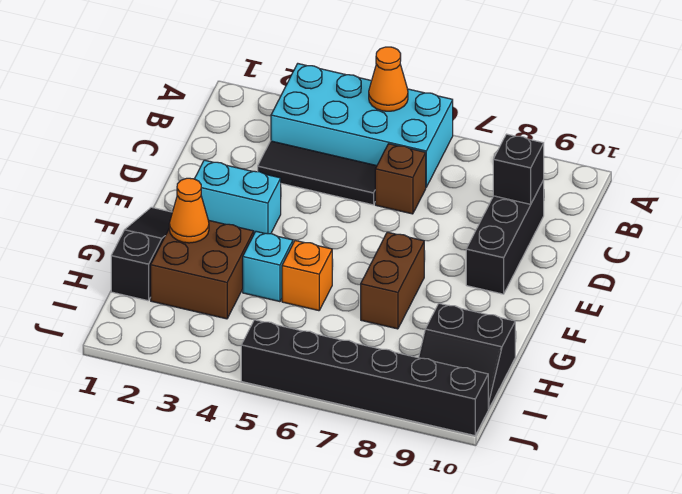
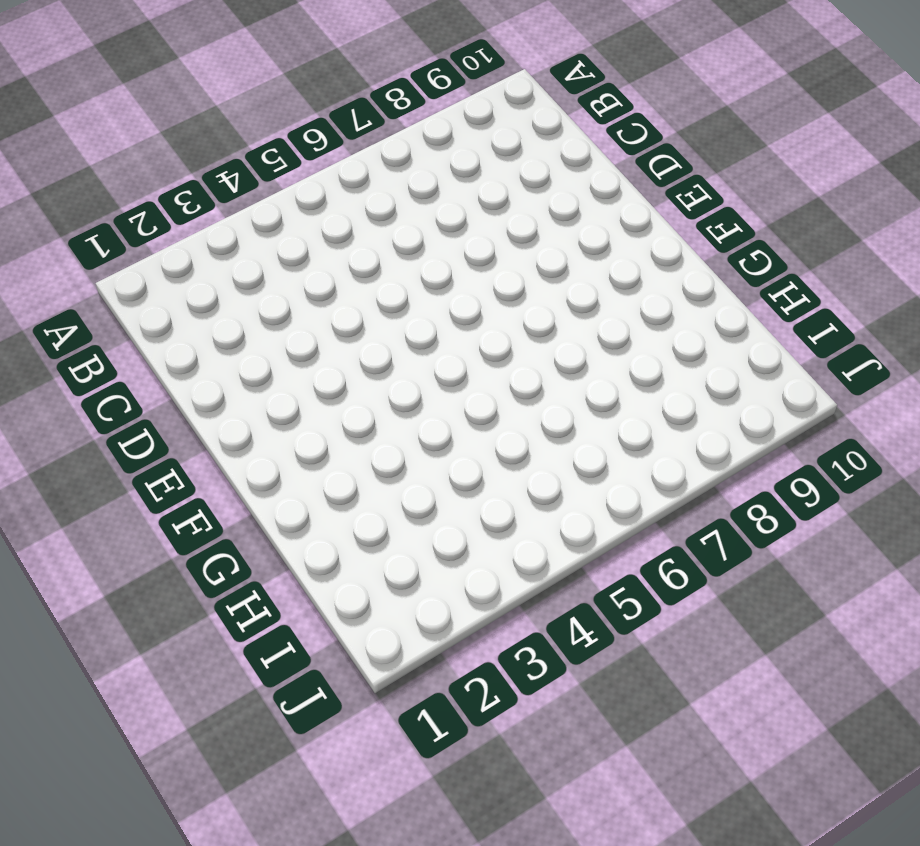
none -> cyan 2x4 brick [271,64,453,187]
none -> black 1x3 tile [258,141,377,205]
none -> brown 1x1 brick [375,144,426,214]

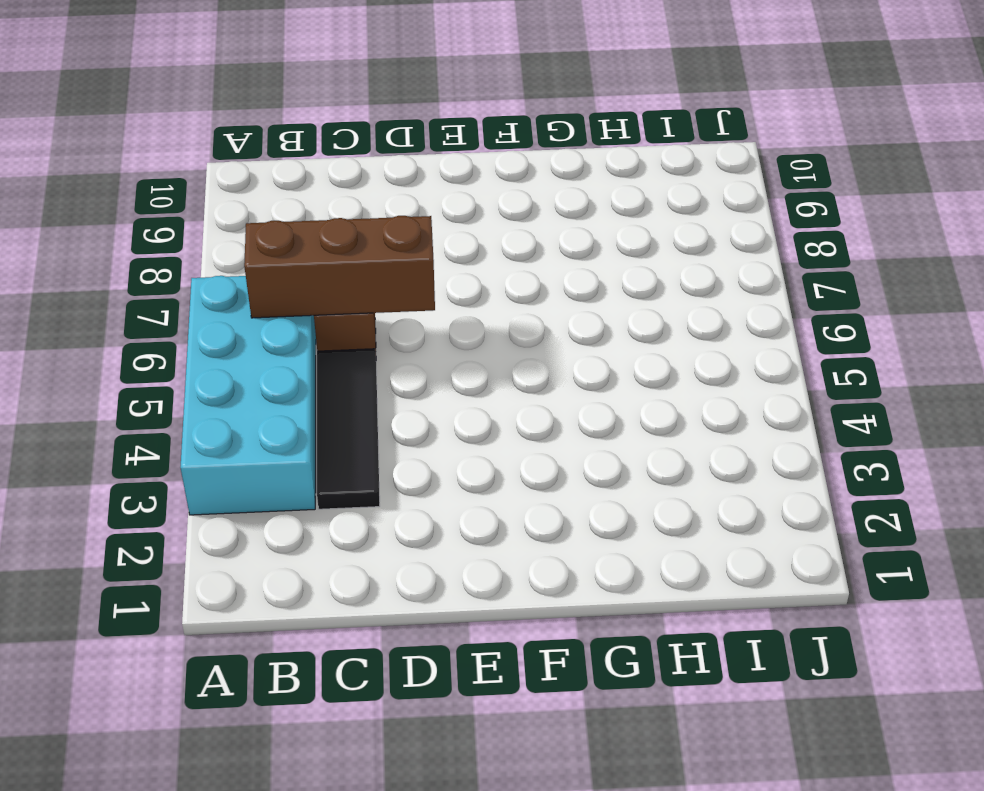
brown 1x3 brick [244,216,435,318] -> none
none -> black 1x3 brick [466,180,544,294]
none -> cyan 1x2 brick [195,160,281,234]
none -> black 1x3 slope [111,207,172,301]

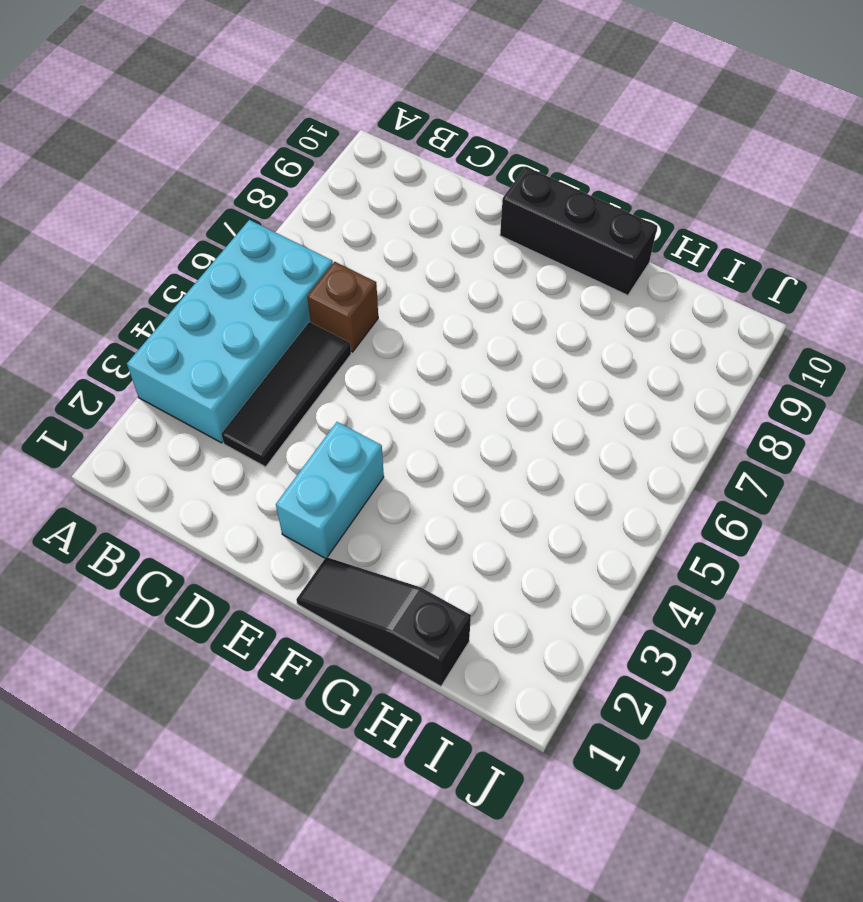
black 1x3 brick [500,167,657,295] -> black 1x3 brick moved to [466,180,544,294]
none -> brown 1x2 brick [361,232,424,329]
none -> brown 2x2 brick [151,220,254,319]
none -> cyan 1x1 brick [243,231,293,302]

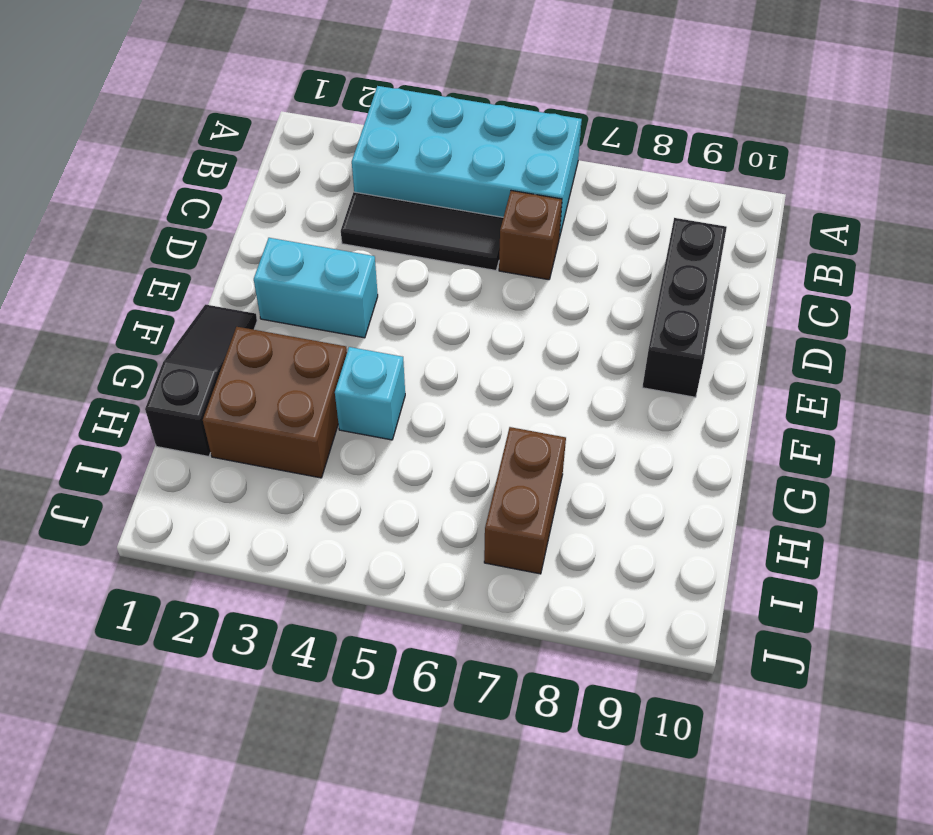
brown 1x2 brick [484,427,566,574] -> brown 1x2 brick moved to [361,232,424,329]
none -> orange 1x1 brick [282,241,332,311]
none -> black 2x2 slope [419,303,515,409]
none -> black 1x6 brick [241,320,488,436]

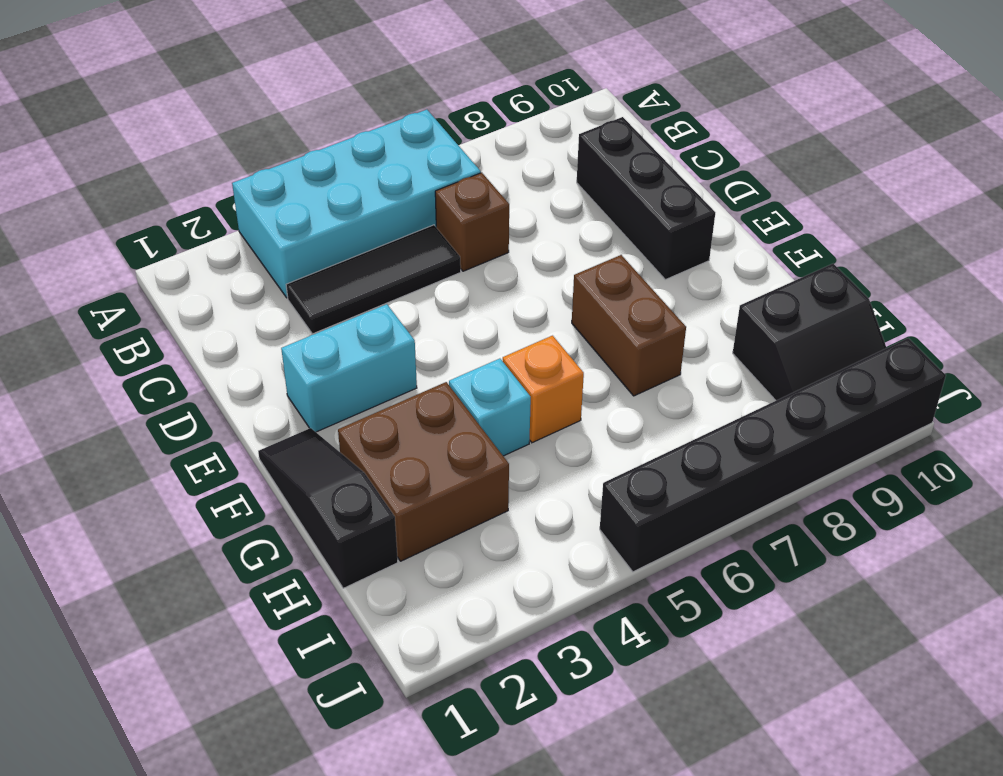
none -> orange 1x1 cone [369,47,408,111]
none -> black 1x1 brick [493,134,544,204]
none -> orange 1x1 cone [169,178,209,243]

